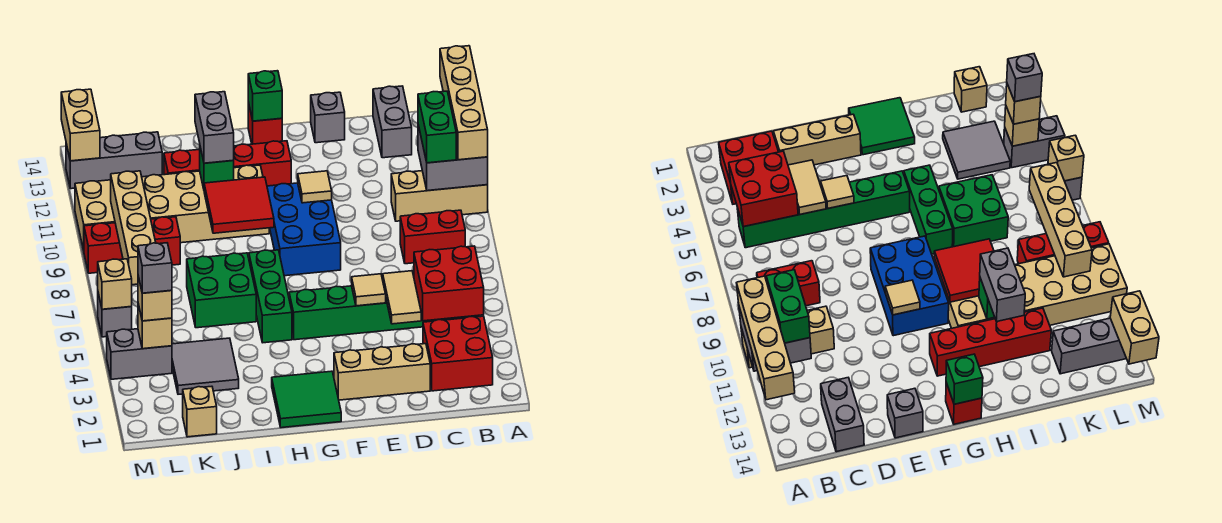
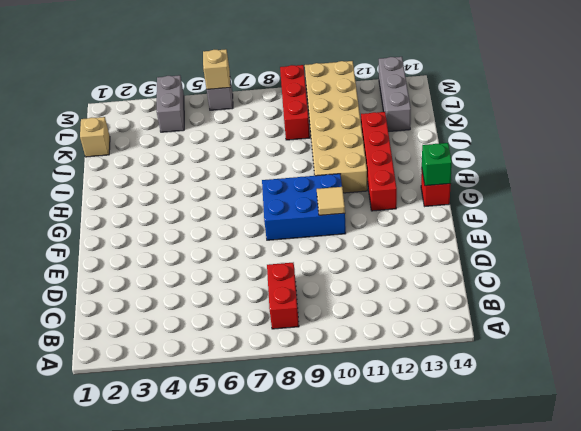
none -> tan 1x3 brick [391,171,488,221]
none -> red 2x2 brick [423,316,493,391]
none -> green 1x6 brick [289,286,479,340]
none -> grey 1x2 brick [373,86,412,158]

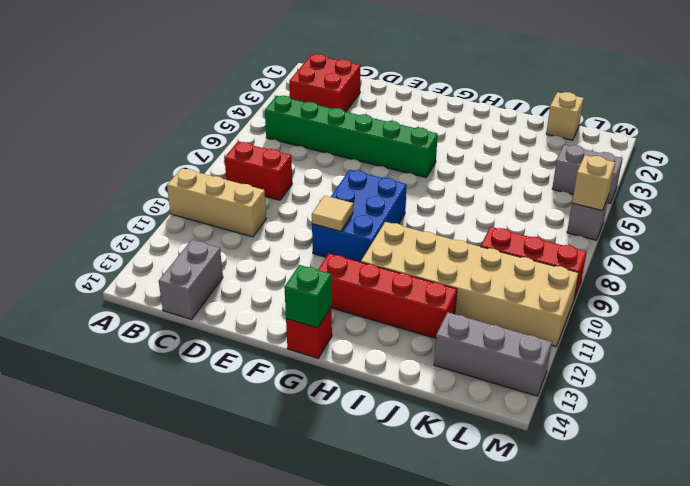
none -> tan 1x3 brick [334,344,430,400]
none -> grey 1x1 brick [311,92,345,143]
none -> green 2x2 tile [272,371,341,428]
none -> green 1x3 brick [249,250,292,343]

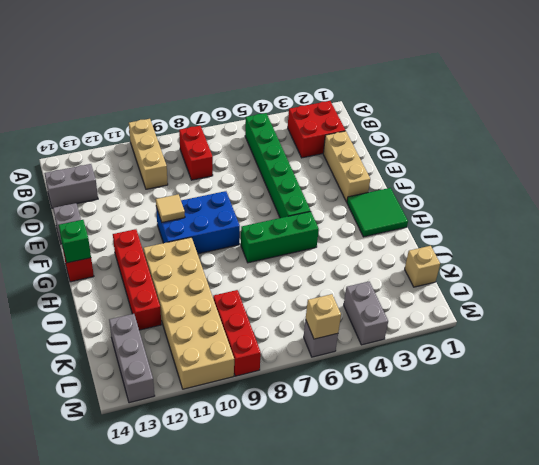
none -> green 2x2 brick [187,253,256,328]
none -> grey 2x2 tile [172,338,239,394]
none -> grey 2x2 brick [418,125,488,191]
none -> red 2x2 brick [414,246,484,321]

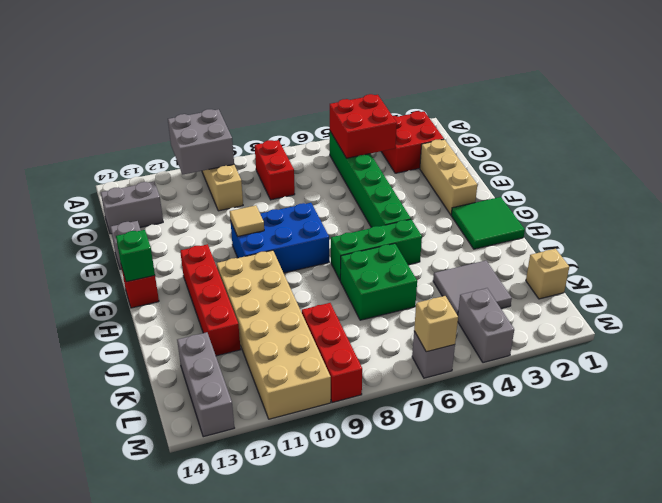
none -> tan 1x2 tile [382,271,421,324]
none -> tan 1x1 tile [352,274,386,306]
none -> red 2x2 tile [204,177,274,233]
none -> green 1x1 brick [200,147,234,189]

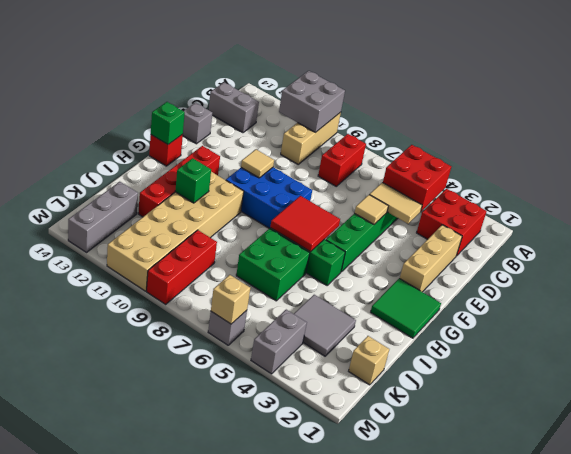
red 2x2 tile [270,196,340,252] -> red 2x2 tile moved to [204,177,274,233]
none -> tan 1x1 brick [138,304,172,349]
none -> tan 1x4 brick [111,171,156,285]
none -> tan 1x2 brick [61,89,100,161]
none -> tan 1x4 brick [440,46,488,160]

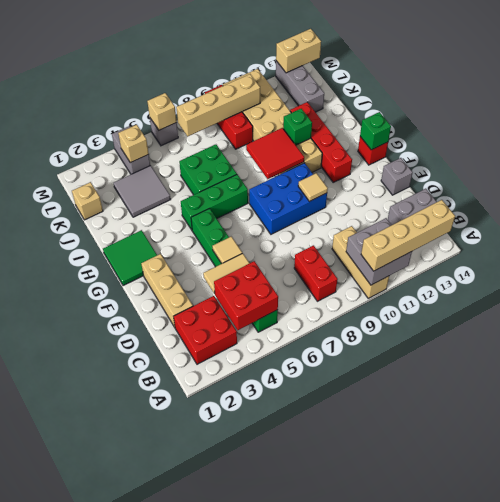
none -> green 1x2 brick [418,91,456,163]
none -> grey 1x2 brick [195,92,234,163]
none -> tan 1x1 brick [138,276,172,321]
none -> grey 1x1 brick [138,243,172,293]

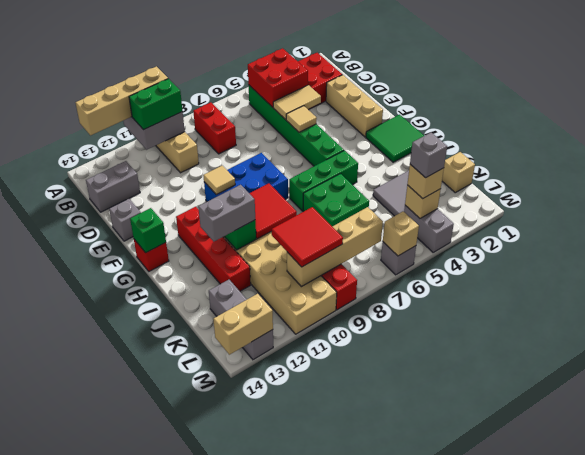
red 2x2 tile [272,207,343,267] -> none

